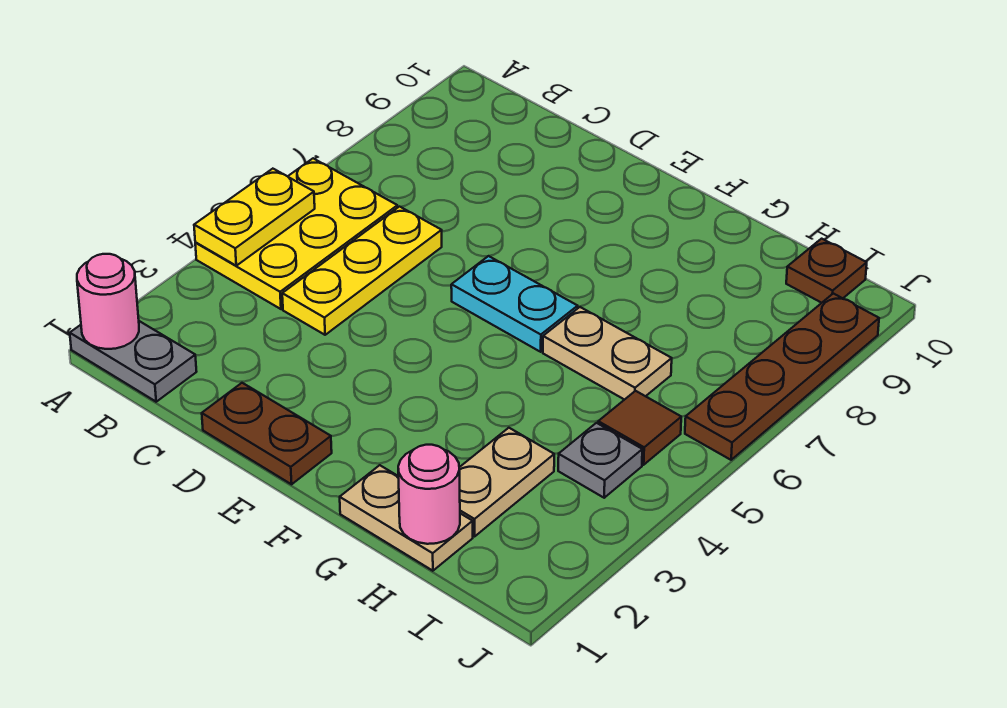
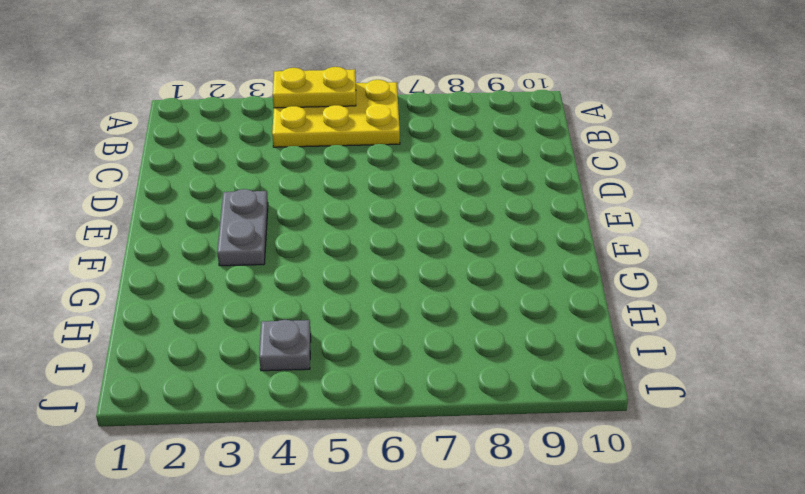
grey 1x2 plate [217,189,268,266] -> grey 1x2 plate moved to [70,321,197,402]
none -> yellow 1x3 plate [282,207,442,335]
none -> brown 1x2 plate [202,383,332,484]
none -> cyan 1x2 plate [451,256,578,352]

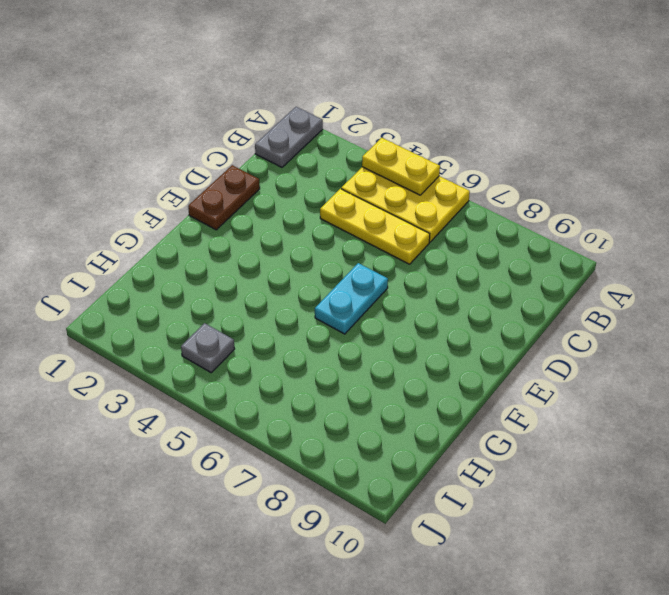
none -> tan 1x2 plate [340,465,473,571]
none -> tan 1x2 plate [543,307,672,400]
none -> tan 1x2 plate [459,428,554,536]

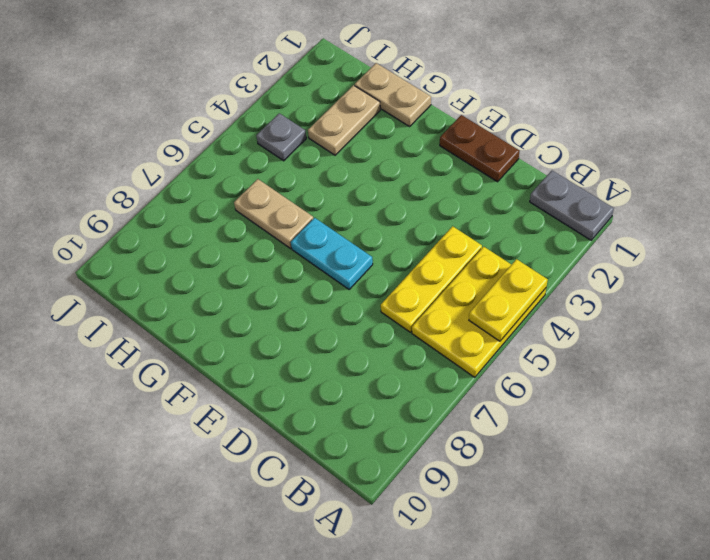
none -> brown 1x1 tile [598,391,681,465]
none -> brown 1x1 plate [786,239,867,303]
none -> brown 1x4 plate [685,293,879,460]

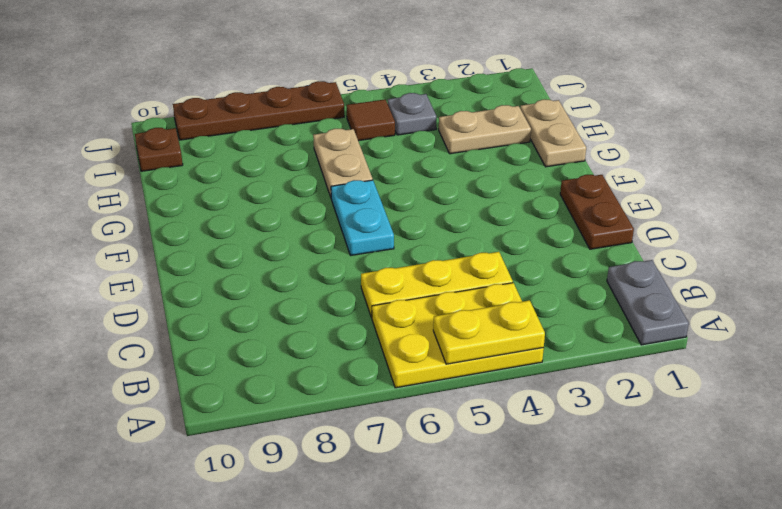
none -> pink 1x1 round brick [77,254,139,349]
none -> pink 1x1 round brick [398,445,460,544]

